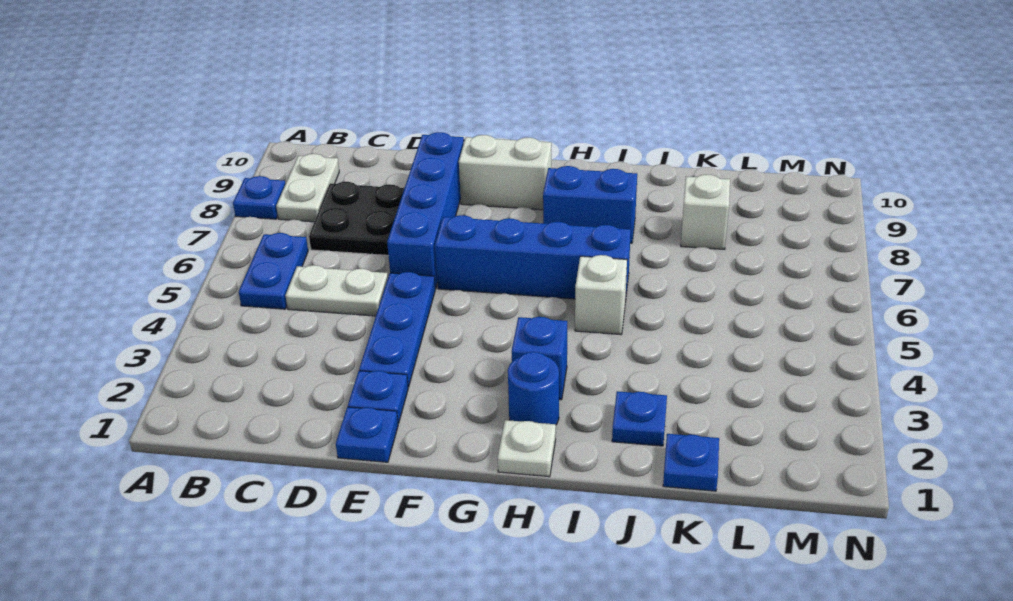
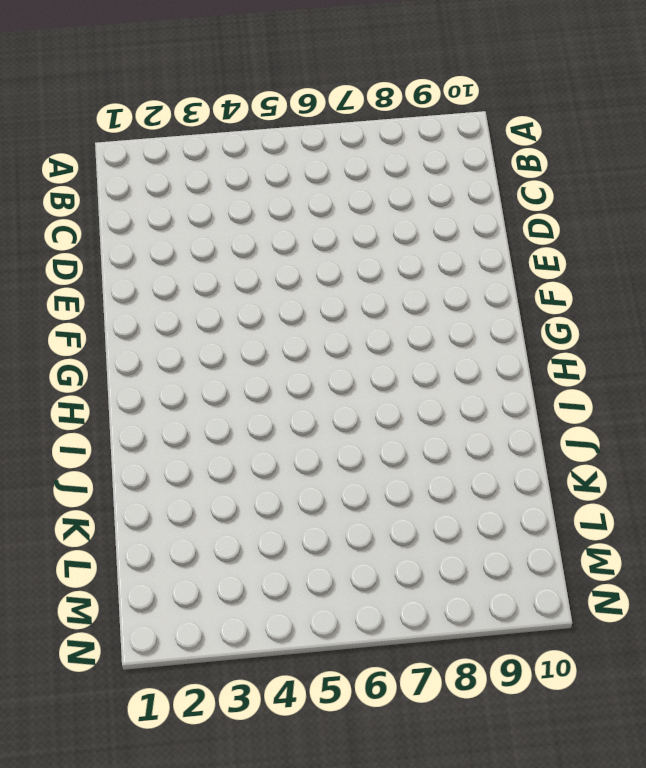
none -> blue 1x1 plate [233,176,285,219]
none -> blue 1x2 plate [239,233,308,309]
none -> white 1x2 plate [276,154,339,222]

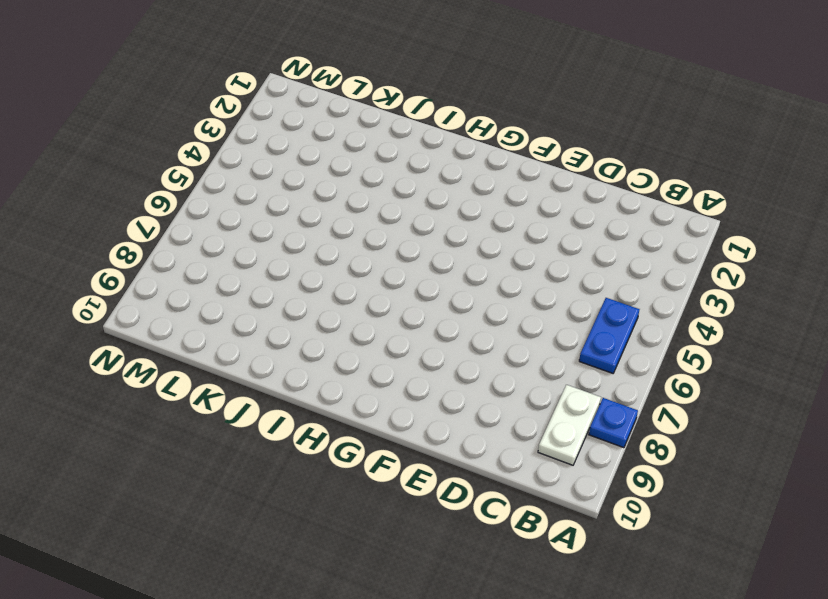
none -> white 1x2 plate [285,265,388,316]
none -> black 2x2 plate [309,182,404,255]
none -> blue 1x1 plate [336,407,398,462]

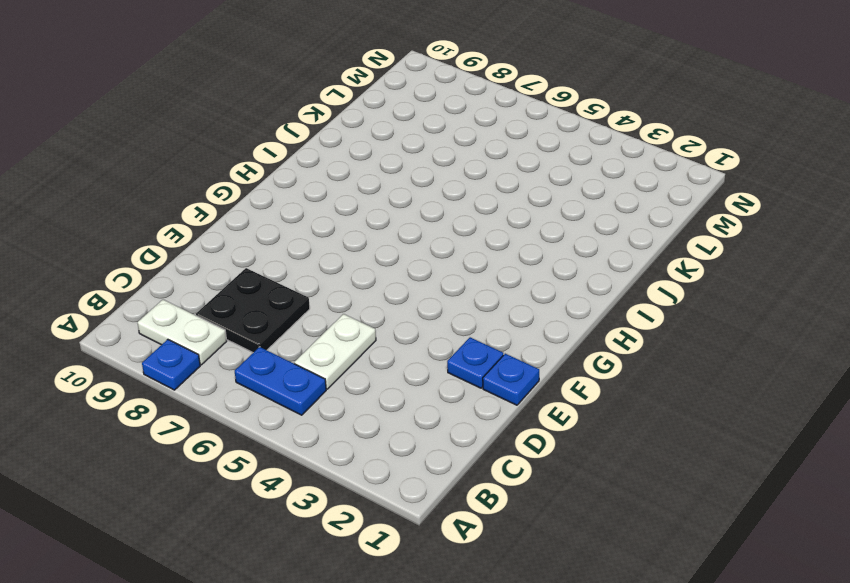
none -> blue 1x3 plate [359,272,436,387]
none -> blue 1x4 brick [387,132,464,288]
none -> blue 1x4 brick [435,215,631,302]

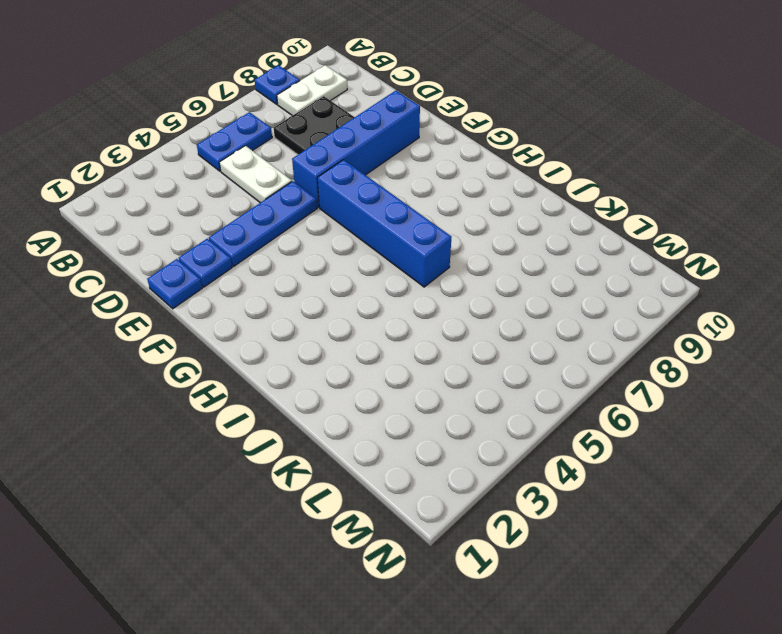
none -> white 1x2 brick [459,135,551,210]
none -> white 1x1 plate [498,420,556,477]
none -> blue 1x1 round brick [508,352,559,425]

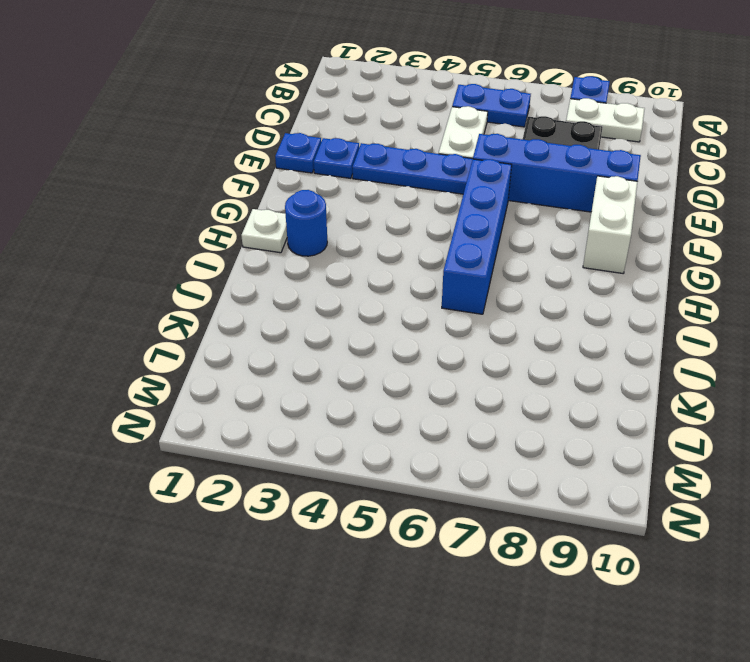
none -> blue 1x1 brick [512,317,567,400]
none -> blue 1x2 brick [543,166,637,243]
none -> white 1x1 brick [575,255,627,335]

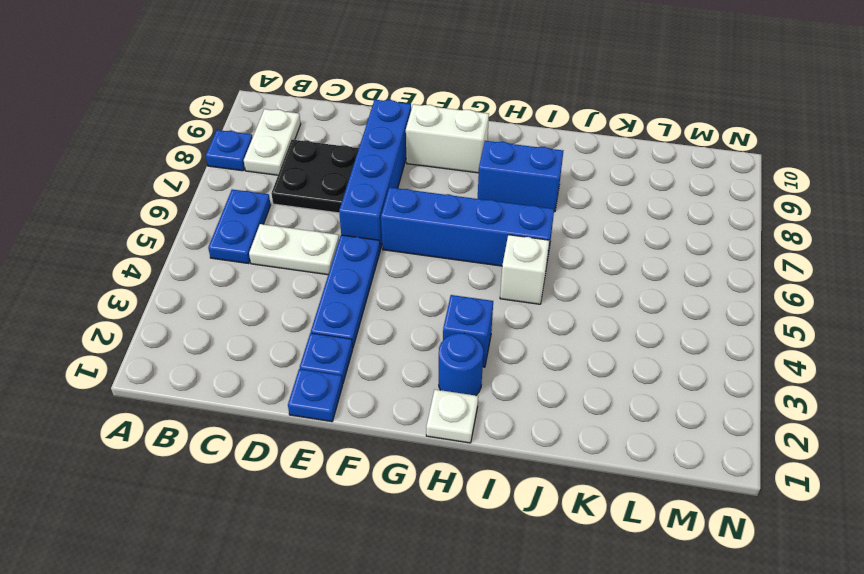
none -> blue 1x1 plate [612,391,667,446]
none -> blue 1x1 plate [663,434,719,491]
none -> white 1x1 brick [681,175,730,249]

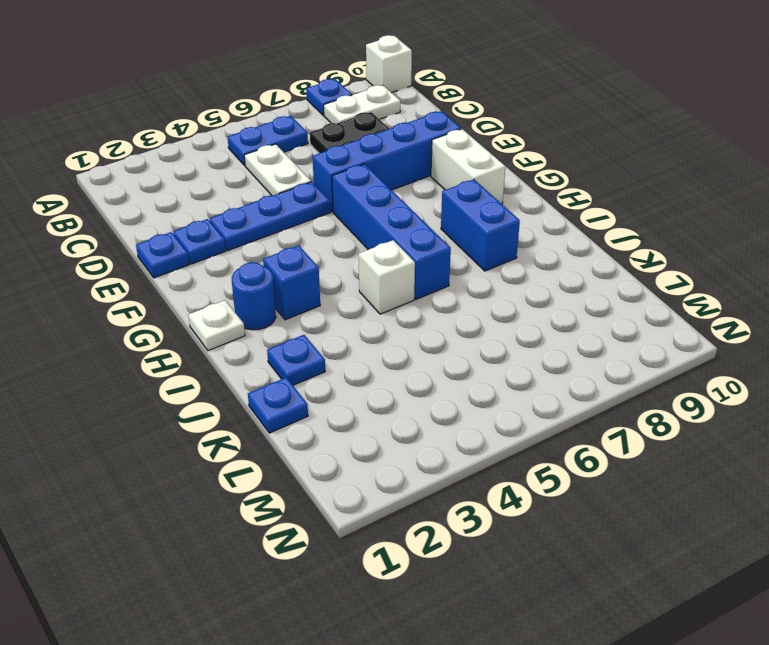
white 1x1 brick [366,35,412,93] -> white 1x1 brick moved to [681,175,730,249]

